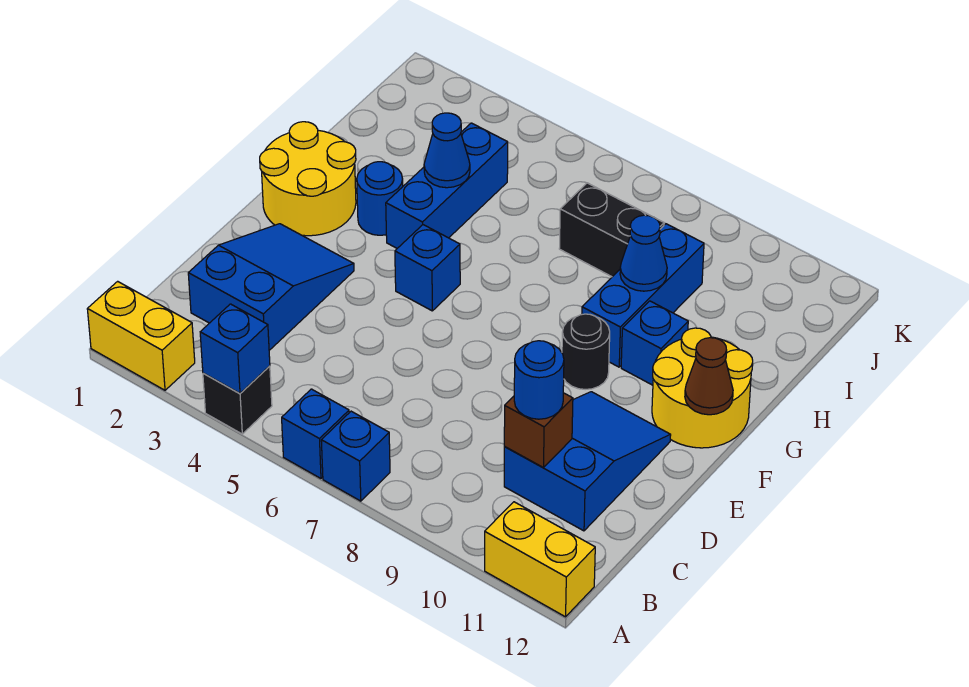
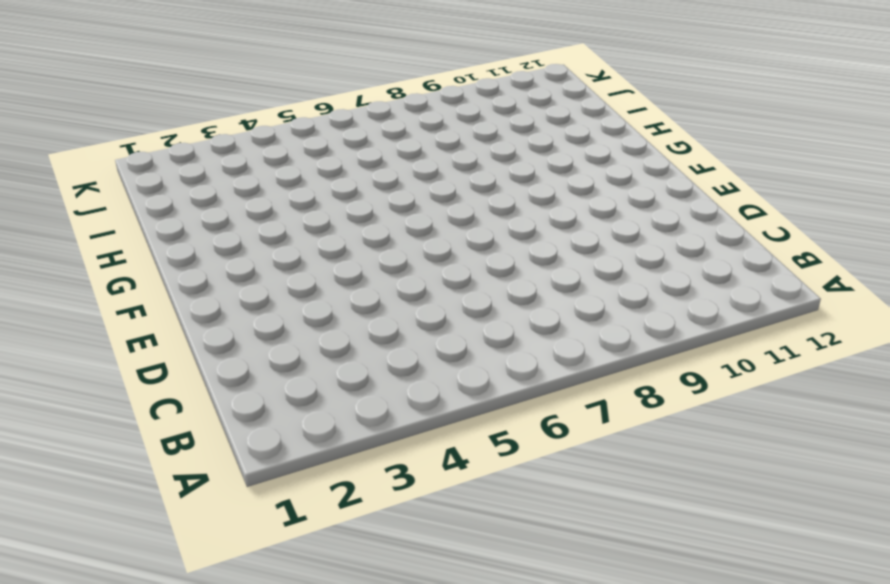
none -> yellow 1x2 brick [87,281,195,390]
none -> black 1x1 brick [203,366,272,434]
none -> blue 1x1 brick [282,389,349,478]

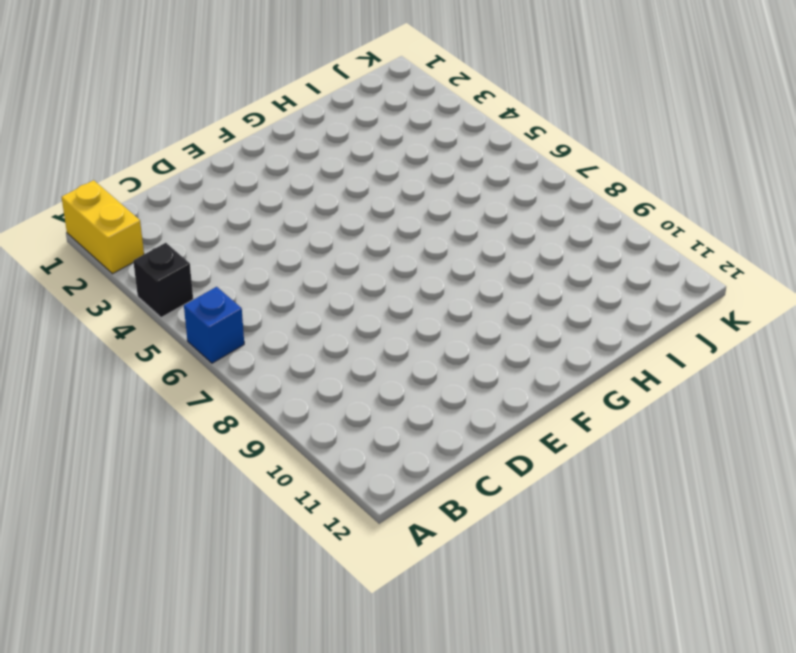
none -> blue 1x1 brick [321,411,390,501]
none -> yellow 1x2 brick [485,502,595,617]
none -> blue 2x3 slope [188,224,354,350]

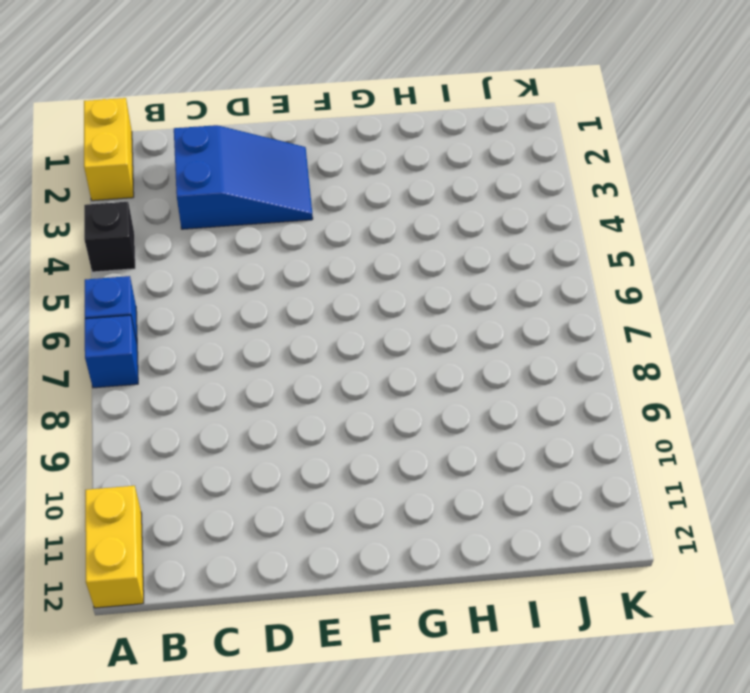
none -> blue 2x3 slope [504,392,671,531]
none -> yellow 2x2 round brick [260,122,356,236]
none -> blue 1x1 brick [395,225,460,311]

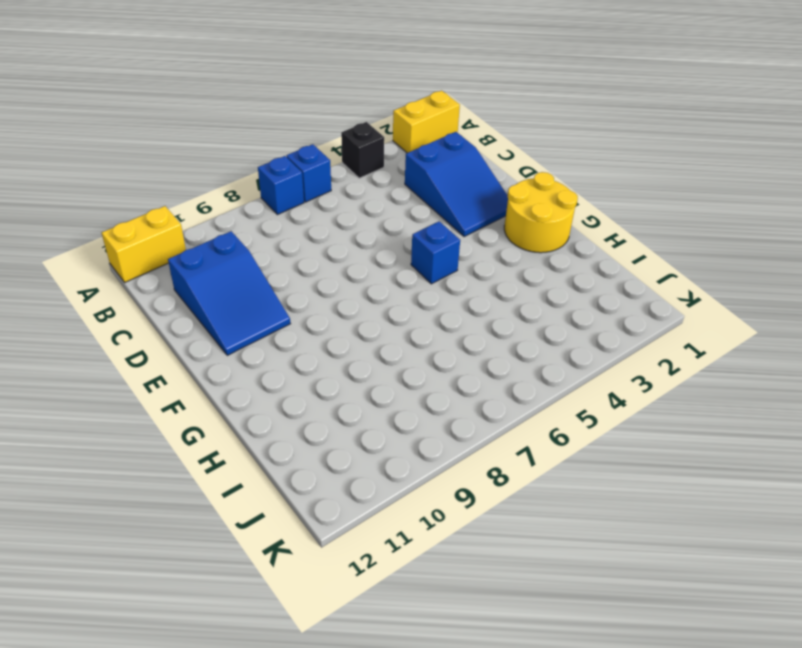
none -> black 1x1 round brick [562,314,610,390]
none -> yellow 2x2 round brick [652,328,753,448]
none -> blue 1x1 round brick [357,162,403,235]

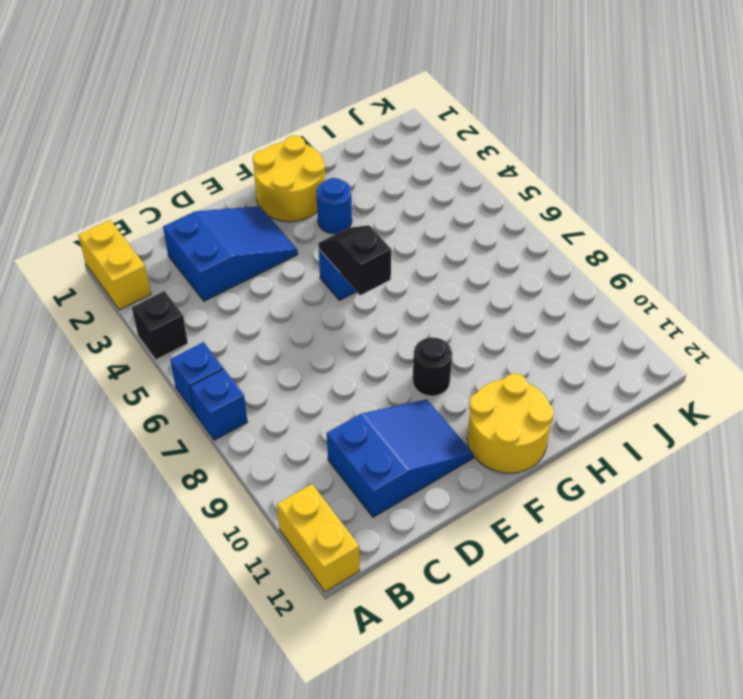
black 1x2 slope [318,225,391,295] -> none
none -> blue 1x3 brick [386,123,508,248]
none -> blue 1x3 brick [582,224,704,367]
none -> blue 1x1 brick [621,301,688,385]

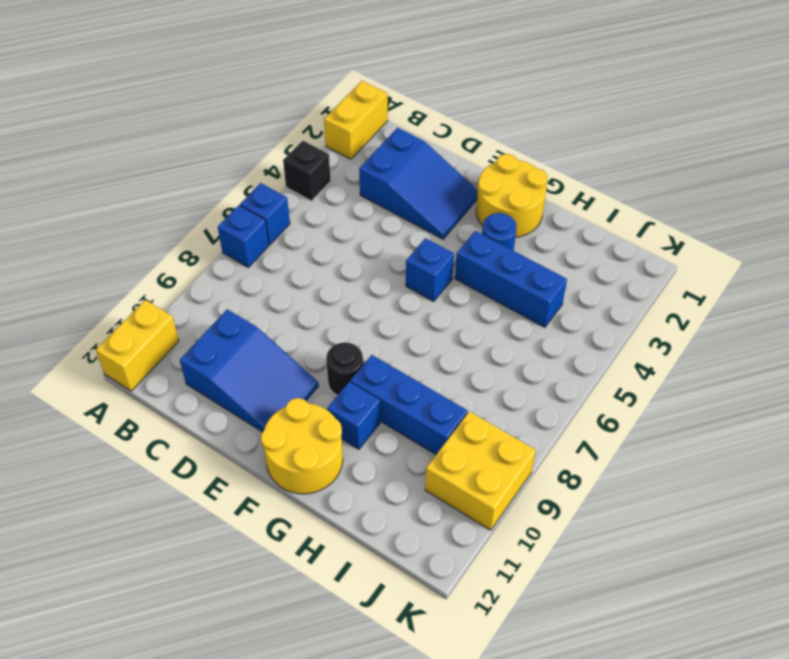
yellow 2x2 brick [425,411,536,530] -> none
none -> black 1x2 brick [559,183,664,277]
none -> blue 1x1 brick [200,304,270,394]
none -> brown 1x1 brick [504,393,573,468]

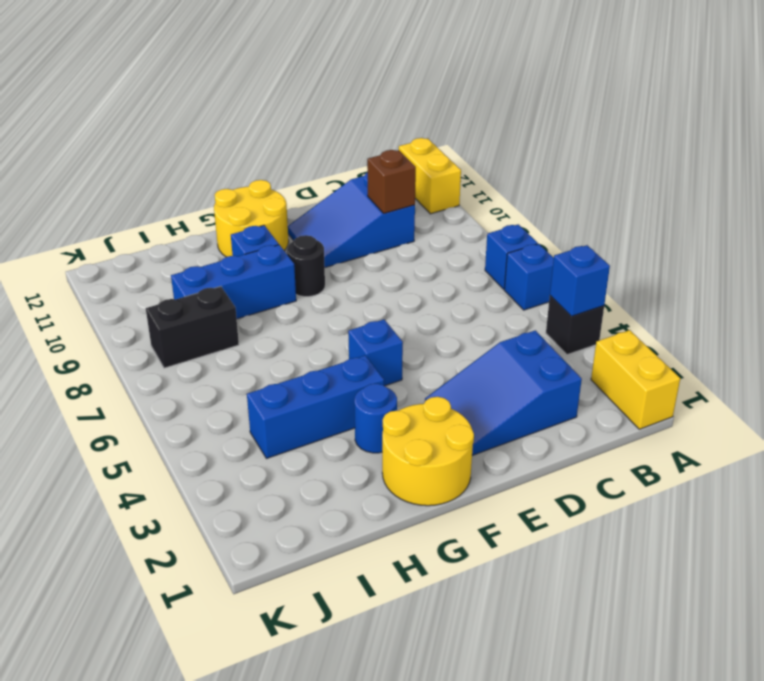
black 1x2 brick [146,286,239,368] -> black 1x2 brick turned to [559,183,664,277]
none -> brown 1x1 cone [685,338,733,415]
none -> blue 1x1 cone [424,113,470,188]
none -> blue 1x1 cone [620,215,667,291]

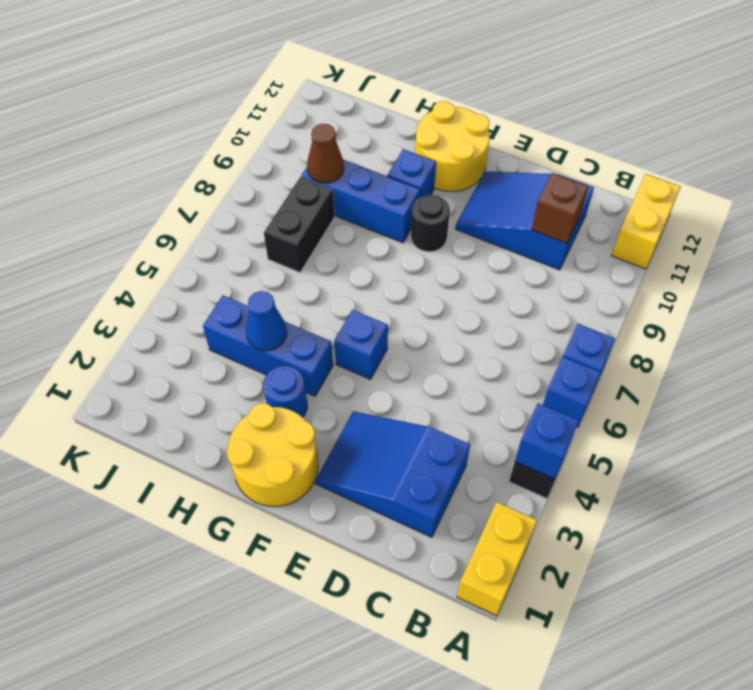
brown 1x1 cone [307,124,344,183] -> brown 1x1 cone moved to [685,338,733,415]
none -> blue 1x1 cone [620,215,667,291]
none -> blue 1x1 round brick [514,341,564,419]

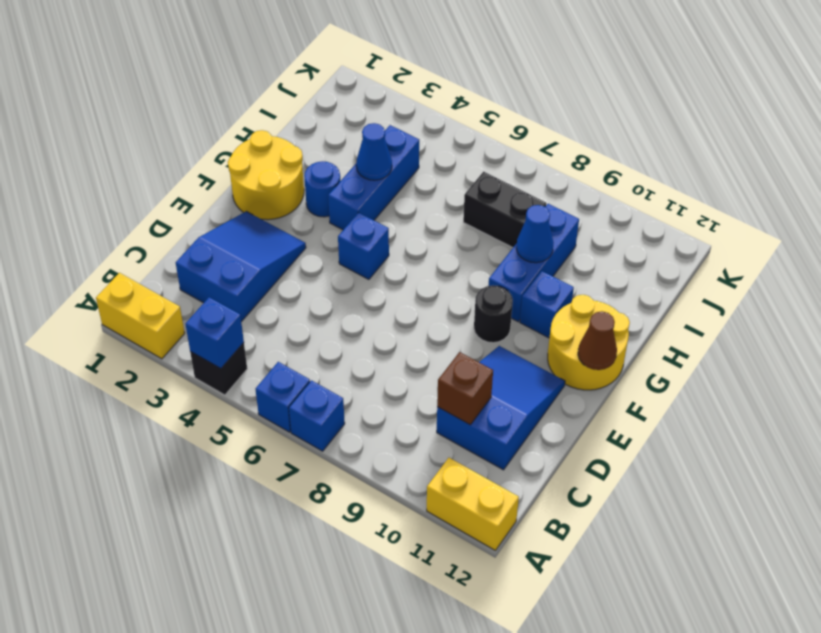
none -> blue 1x1 round brick [514,341,564,419]

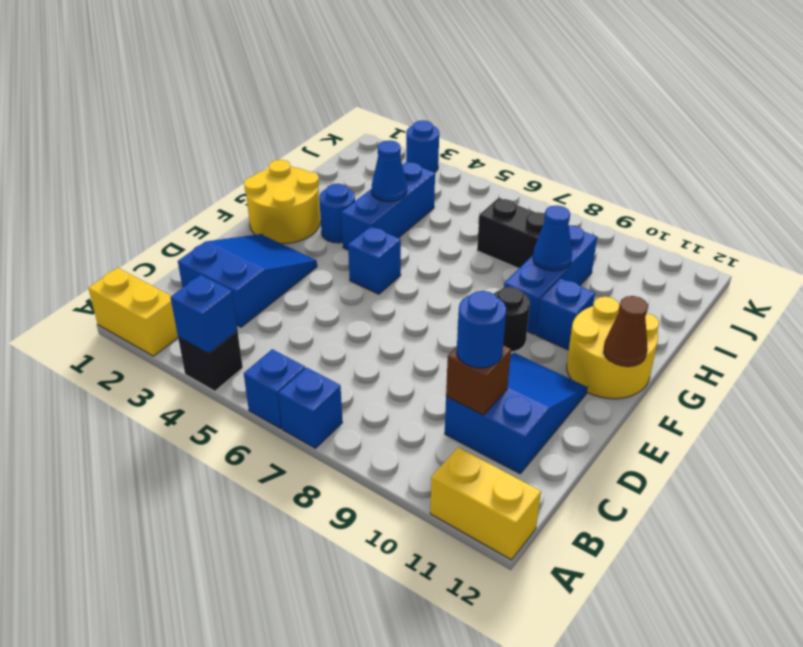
blue 1x1 round brick [406,120,439,172] -> none

